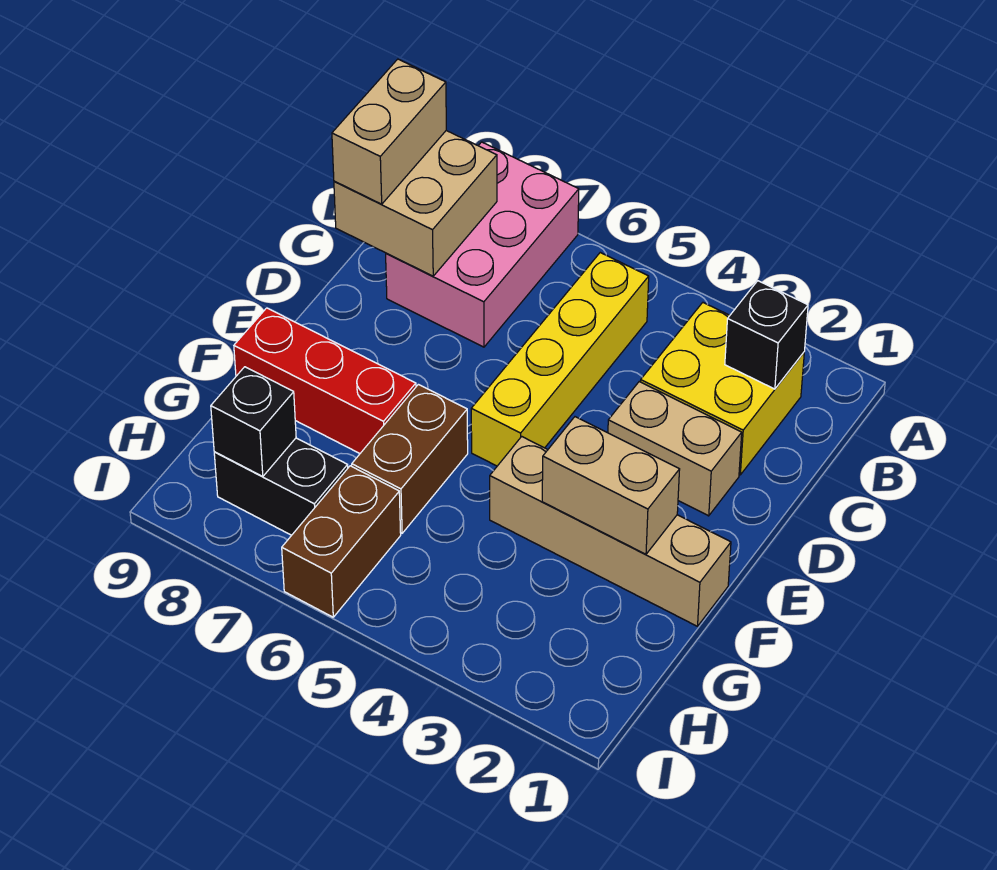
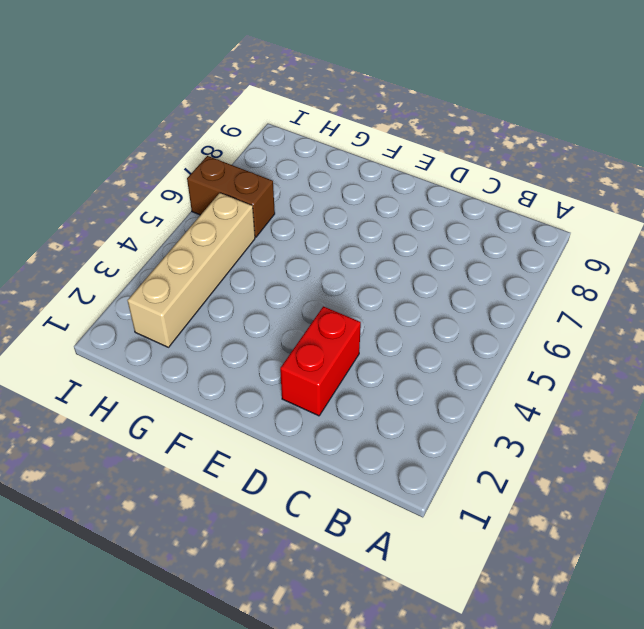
red 1x2 brick [280,306,361,416] -> tan 1x2 brick [608,382,742,516]
tan 1x4 brick [127,193,255,347] -> tan 1x4 brick moved to [490,437,731,626]
none -> pink 2x3 brick [386,142,579,347]
none -> yellow 2x2 brick [641,303,804,475]
none -> yellow 1x4 brick [471,253,649,466]

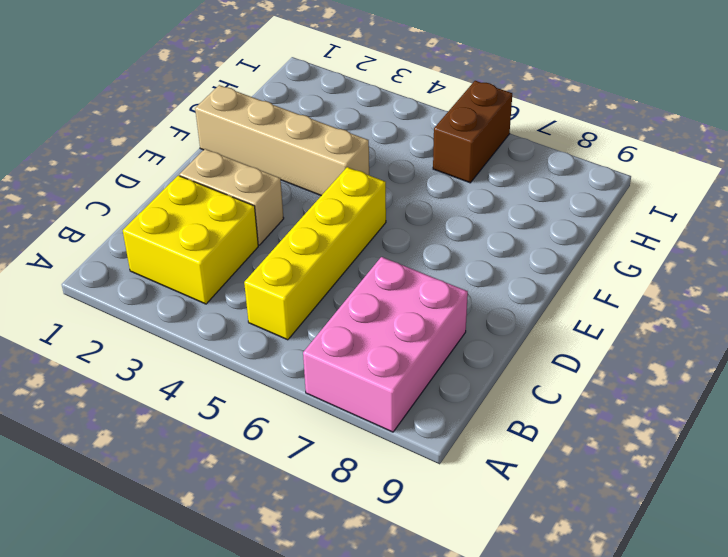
none -> brown 1x2 brick [352,384,468,533]
none -> red 1x3 brick [234,308,416,453]
none -> black 1x2 brick [214,438,348,535]

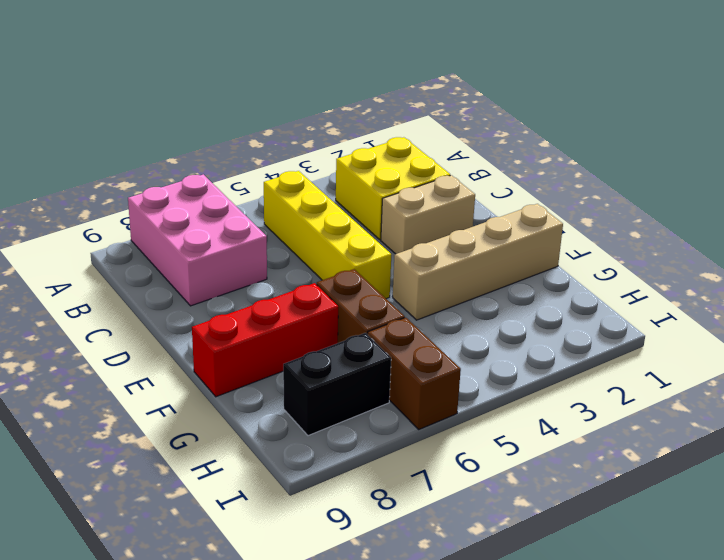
none -> black 1x1 brick [725,281,808,389]
none -> tan 2x2 brick [334,131,497,276]
none -> tan 1x2 brick [542,417,680,554]

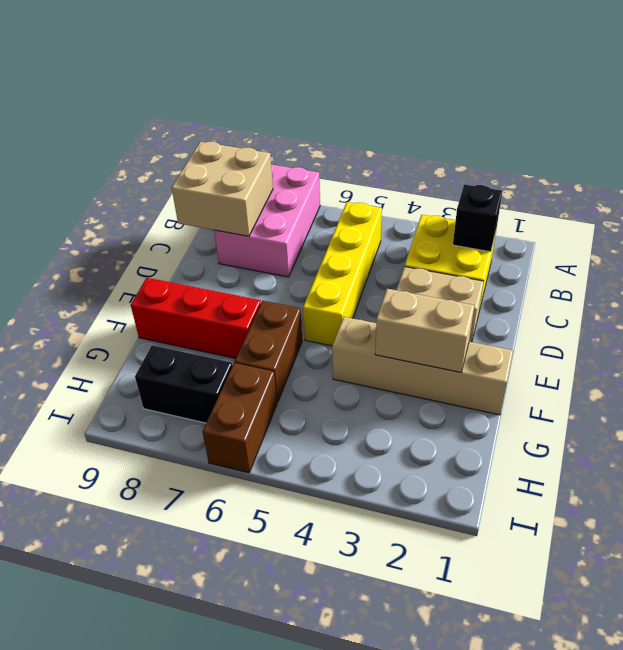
none -> black 1x1 brick [211,367,296,477]
none -> tan 1x2 brick [332,59,446,204]

